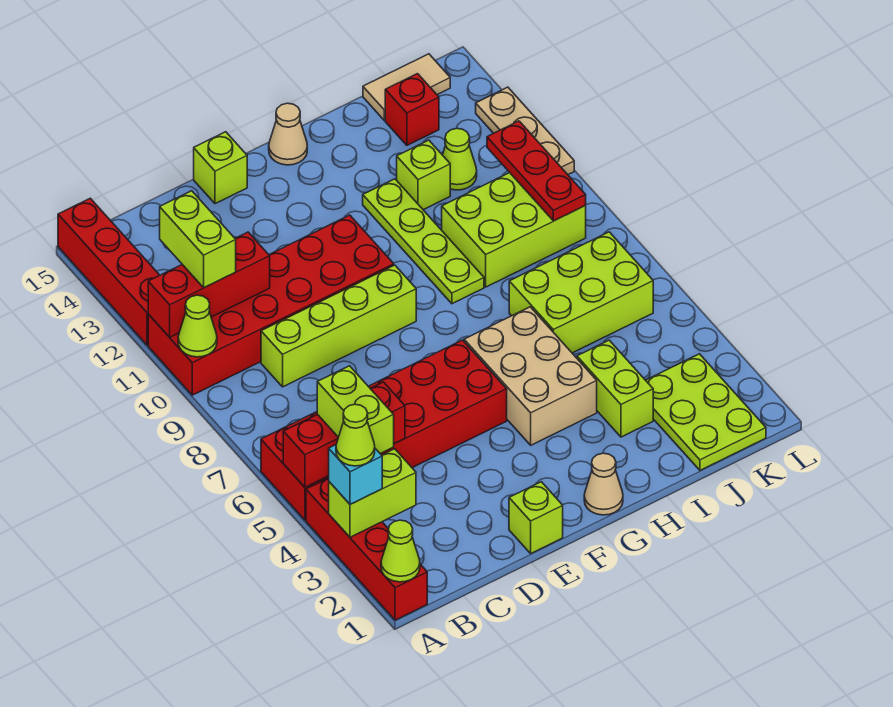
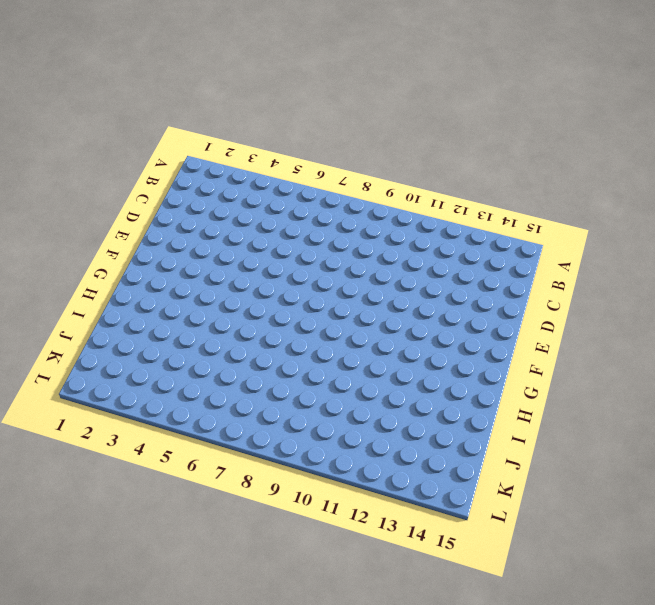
none -> red 1x4 brick [306,478,427,620]
none -> red 2x6 brick [261,340,507,520]
none -> red 2x6 brick [148,215,394,395]
none -> red 1x4 brick [58,198,160,345]

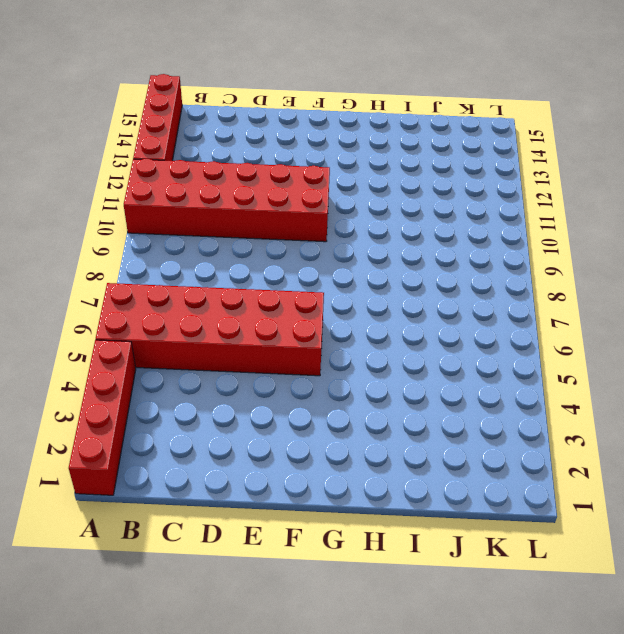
none -> lime 1x4 brick [261,265,416,387]
none -> lime 1x1 brick [509,482,563,553]
none -> lime 1x1 brick [194,132,247,204]
none -> tan 1x1 cone [584,453,623,515]

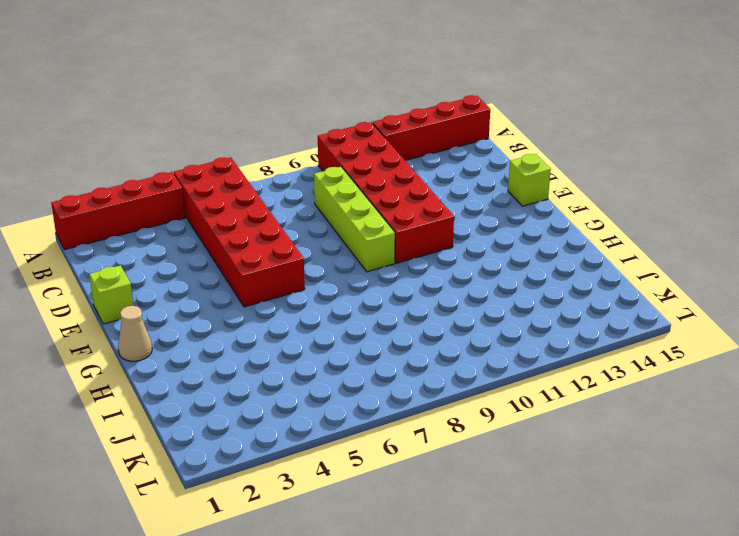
none -> tan 2x3 brick [464,307,597,445]
none -> tan 1x1 cone [269,103,307,165]
none -> lime 1x4 plate [363,179,484,304]
none -> lime 1x2 brick [577,340,653,437]

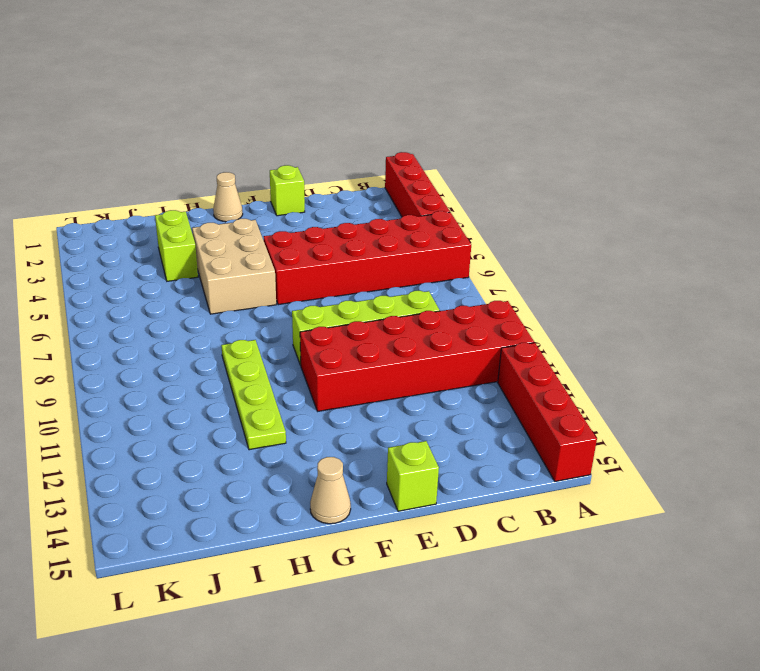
none -> lime 2x3 brick [509,232,653,353]
none -> lime 2x3 brick [442,173,586,287]
none -> lime 1x1 brick [397,140,450,210]
none -> lime 2x3 plate [646,354,766,470]

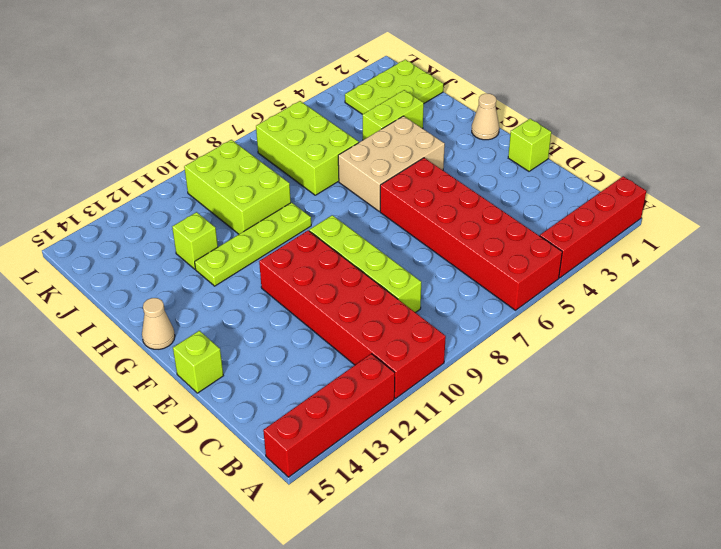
none -> lime 1x1 cone [443,128,477,190]
none -> red 1x1 brick [385,74,439,145]
none -> tan 1x2 tile [363,54,450,120]
none -> tan 1x3 plate [476,87,574,174]

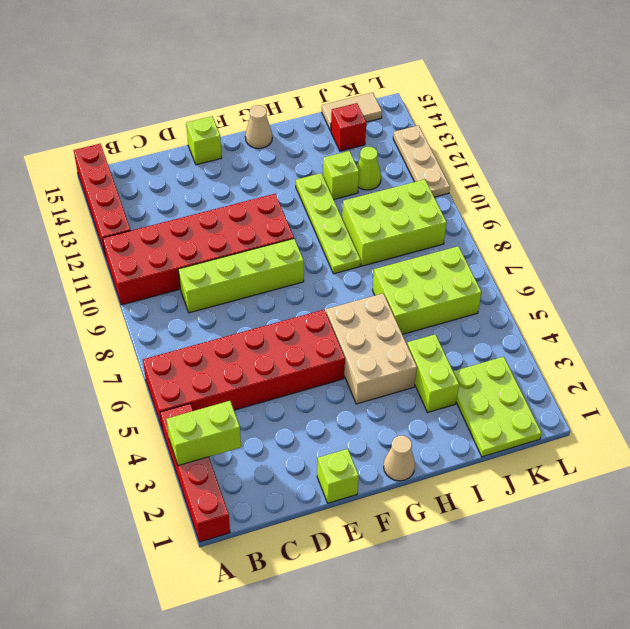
none -> lime 1x1 cone [381,520,420,582]
none -> red 1x3 brick [283,382,405,487]
none -> lime 1x1 cone [178,295,217,357]
none -> red 1x3 brick [148,232,270,337]

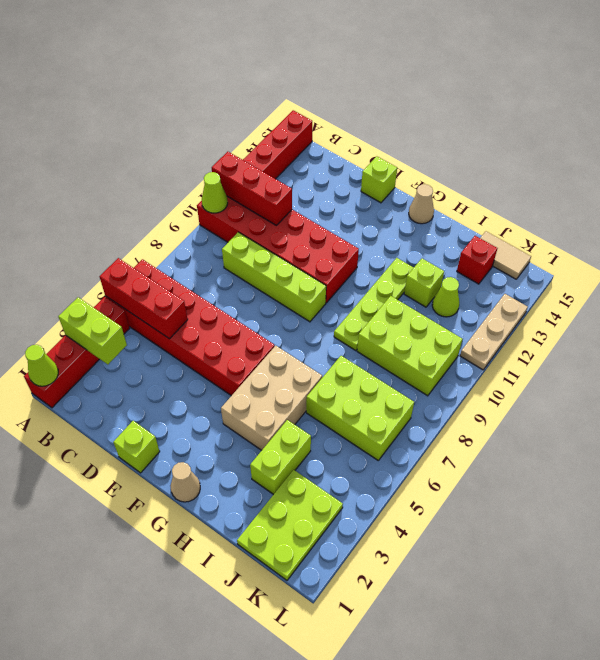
none -> red 1x3 plate [487,121,586,221]
none -> cyan 1x1 brick [329,445,382,504]
none -> lime 1x2 brick [317,366,394,453]
none -> lime 1x2 brick [160,191,236,288]

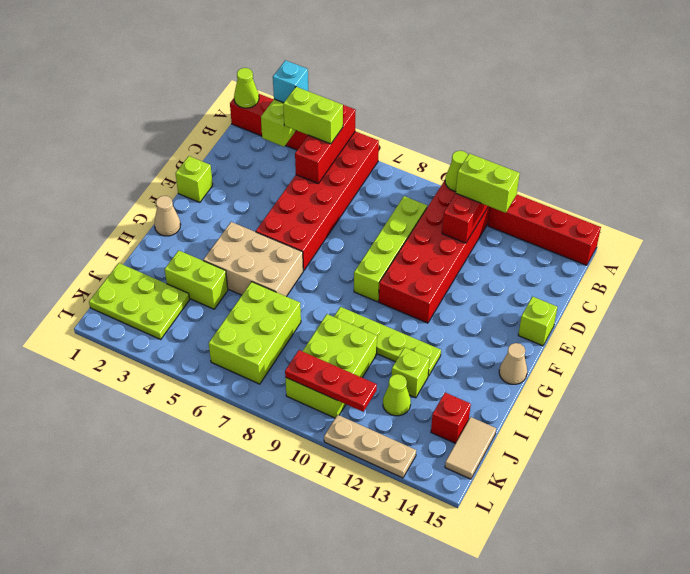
none -> lime 1x1 cone [336,404,375,466]

